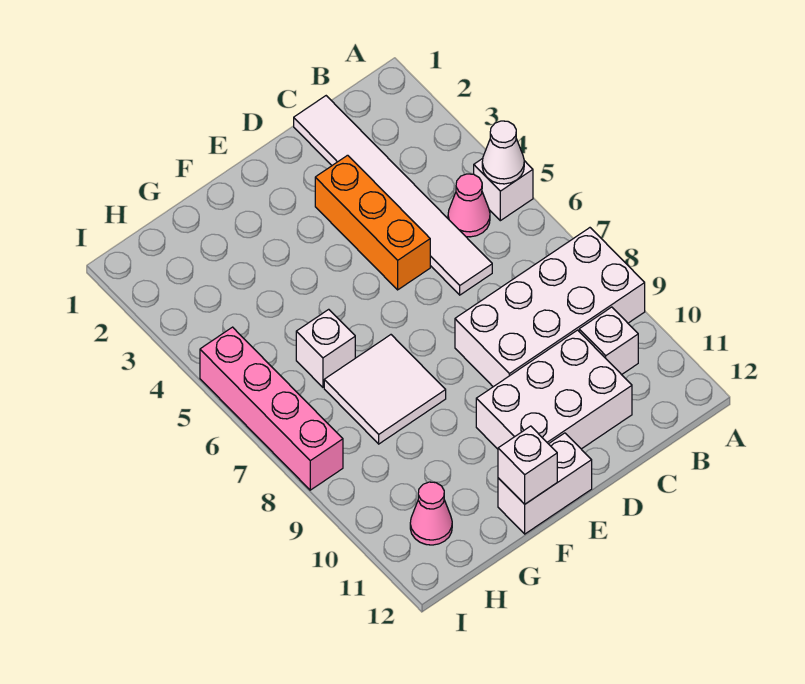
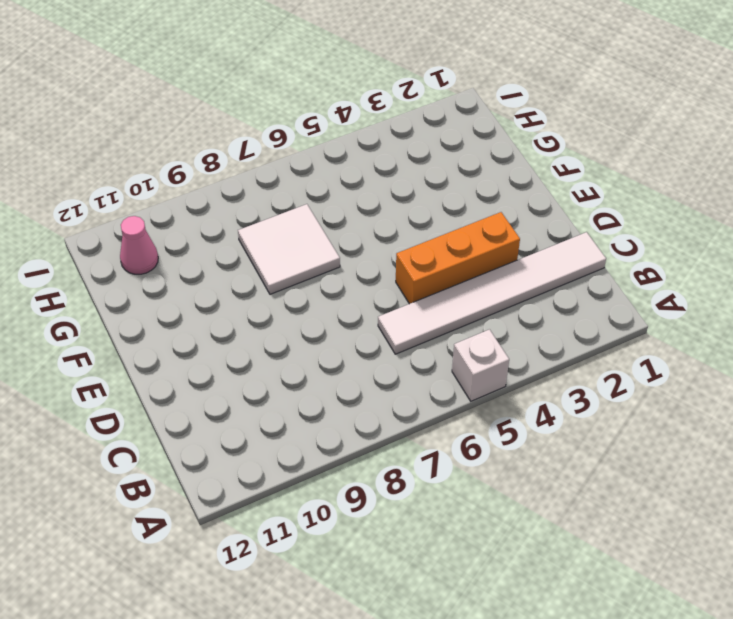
none -> white 2x4 brick [455,228,645,387]
none -> pink 1x1 cone [448,174,490,237]
none -> white 1x1 brick [579,307,638,375]

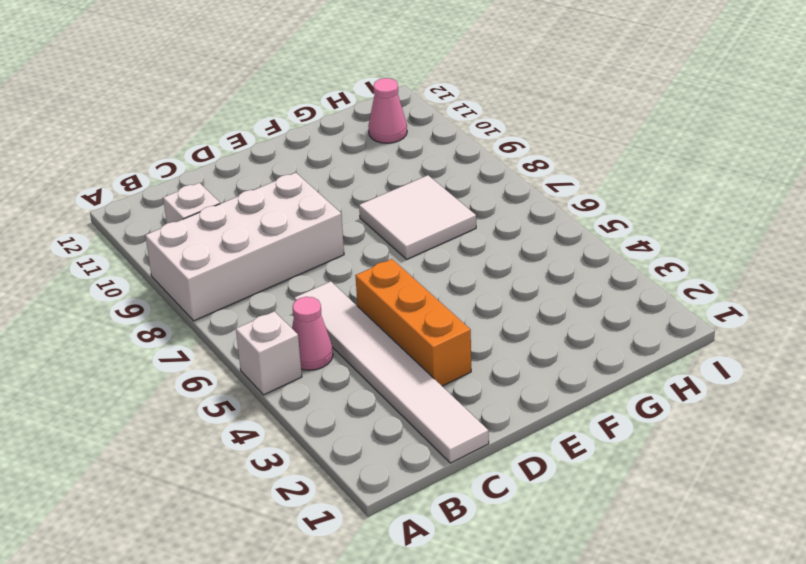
none -> white 2x3 brick [476,330,632,449]
none -> white 1x2 brick [498,433,592,534]
none -> white 1x1 brick [296,309,355,387]

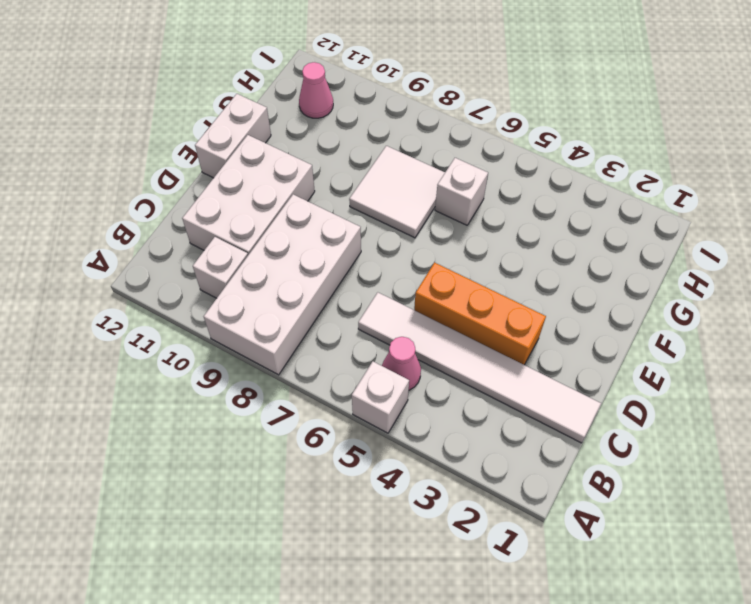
none -> pink 1x4 brick [200,327,343,490]
none -> white 1x1 cone [482,121,524,184]
none -> white 1x1 brick [498,426,557,504]

